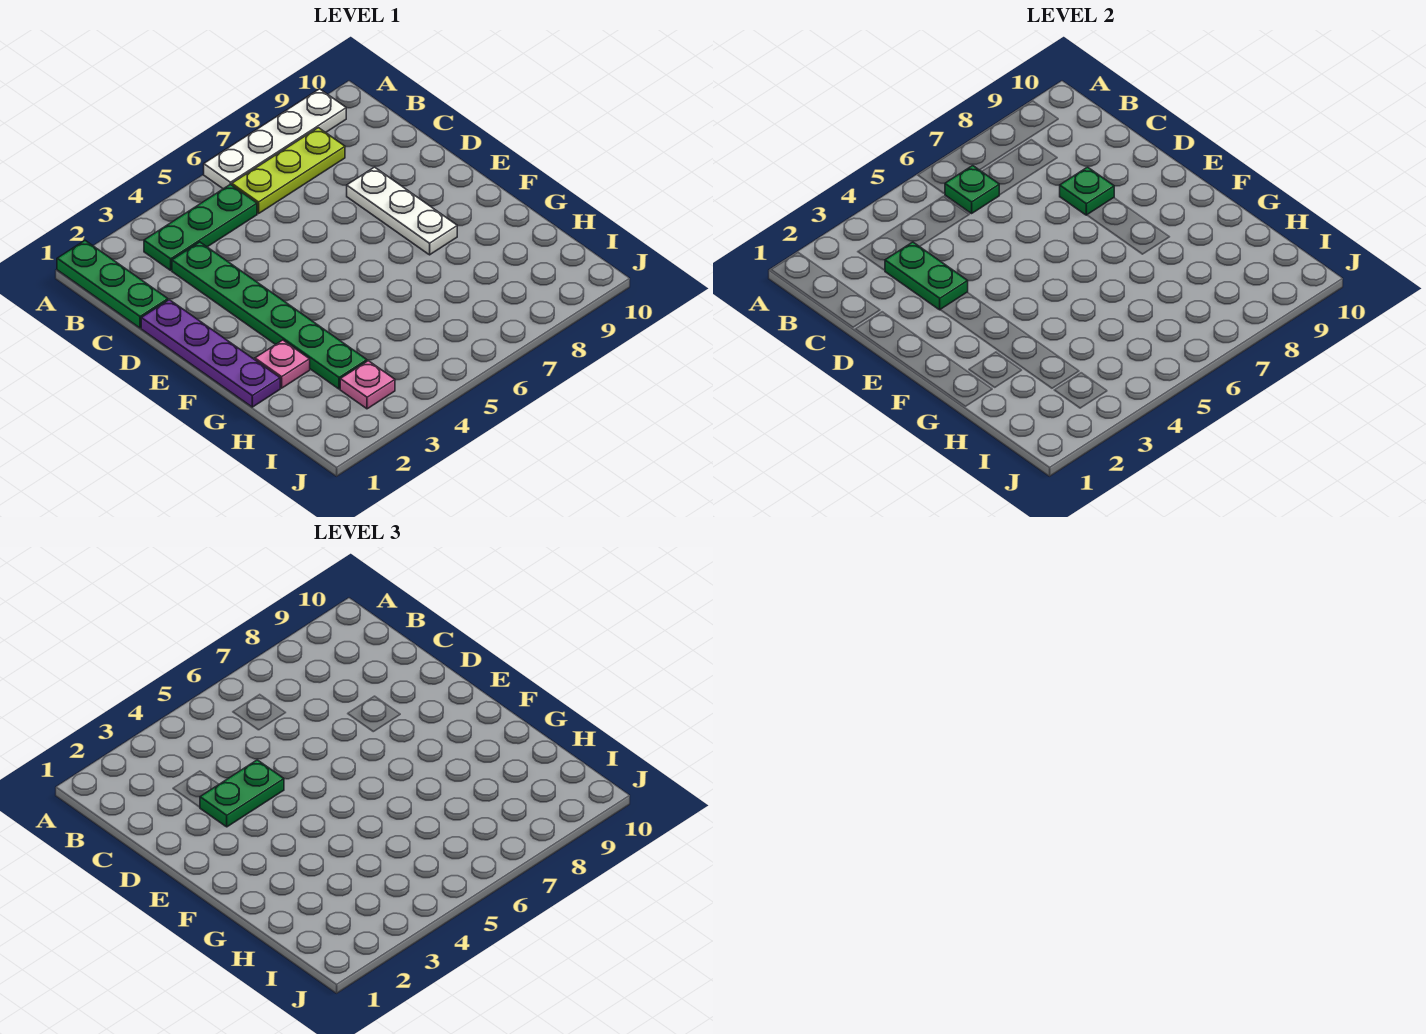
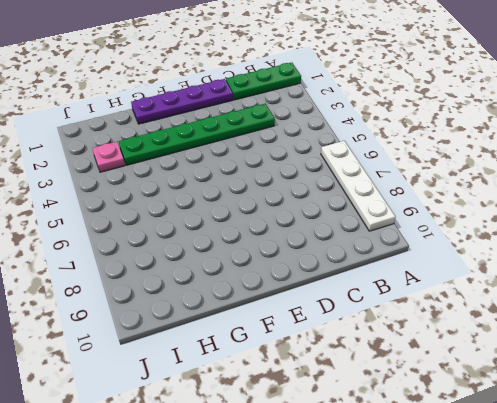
none -> green 1x3 plate [144,184,257,270]
none -> lime 1x3 plate [232,128,345,214]
none -> white 1x3 plate [347,167,457,255]

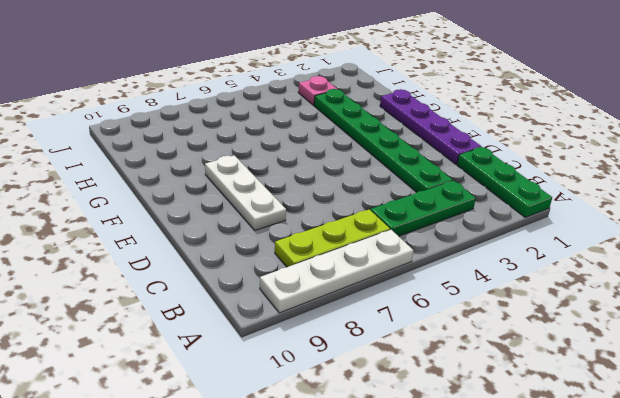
none -> pink 1x1 plate [255,340,310,388]
none -> green 1x1 plate [945,166,999,214]
none -> green 1x2 plate [885,242,968,310]

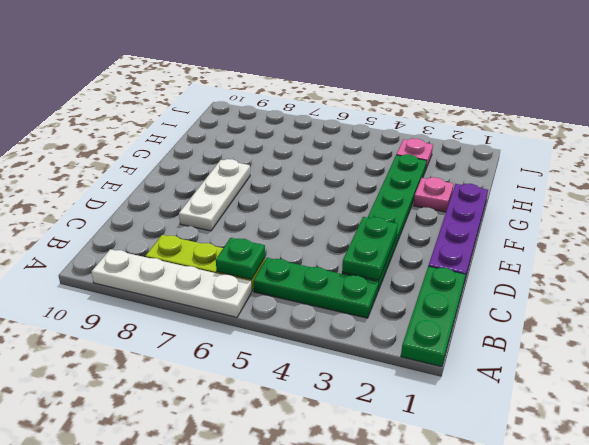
none -> green 1x1 plate [1060,167,1114,215]
none -> green 1x2 plate [200,760,284,827]

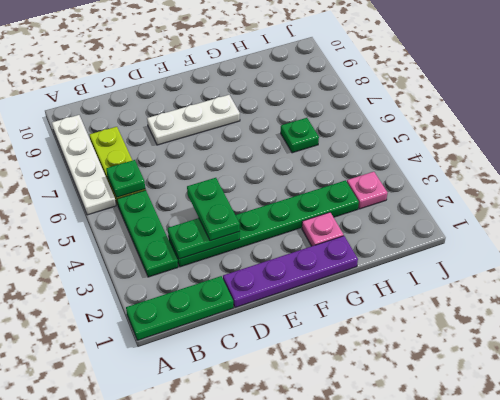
green 1x1 plate [281,118,319,153] -> green 1x1 plate moved to [1060,167,1114,215]

